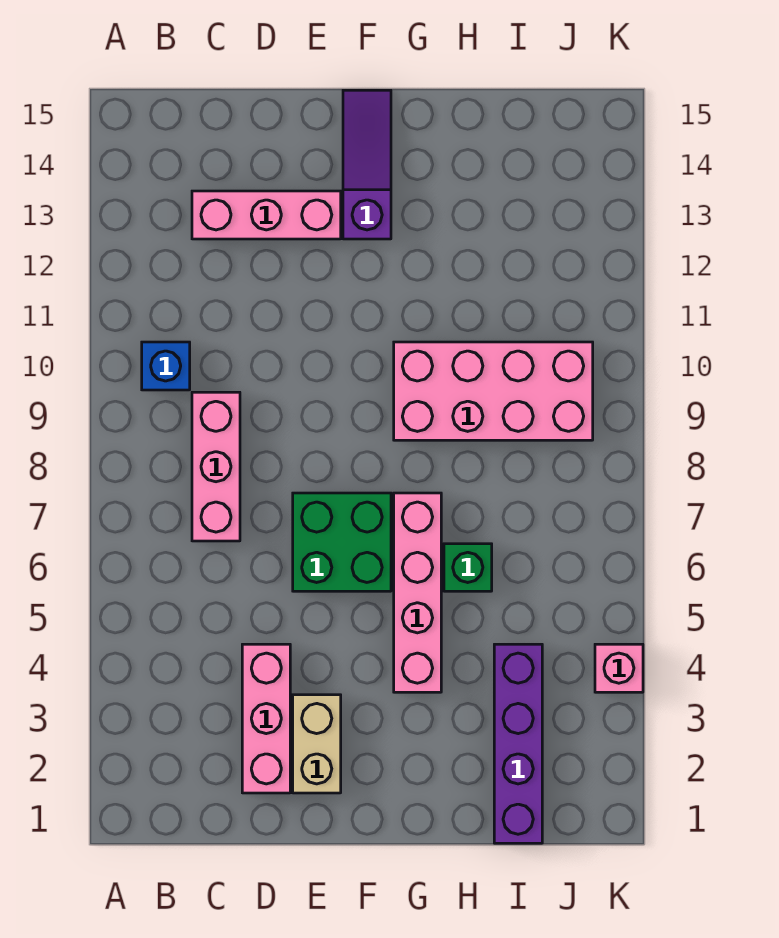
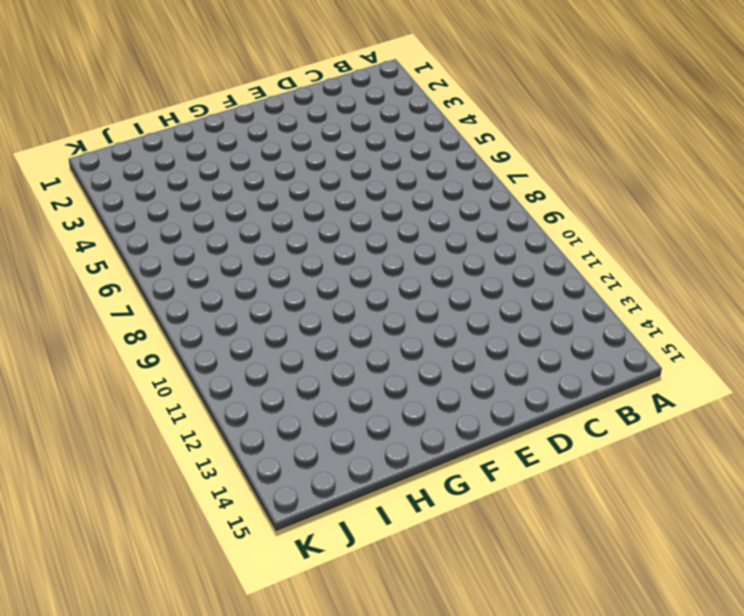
none -> blue 1x1 brick [142,342,190,390]
none -> pink 1x3 brick [192,392,240,541]
none -> pink 1x3 brick [192,191,341,239]

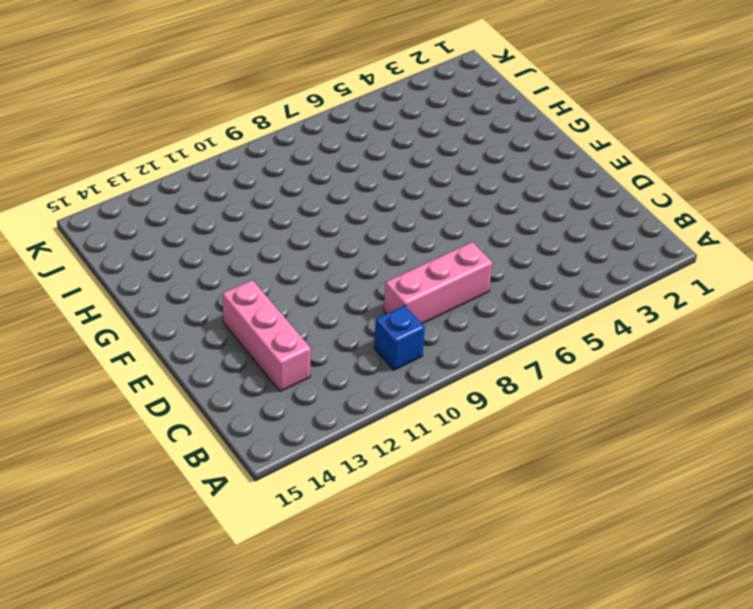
none -> pink 1x3 brick [242,644,290,793]
none -> tan 1x2 brick [293,695,341,793]
none -> green 2x2 brick [293,493,391,591]

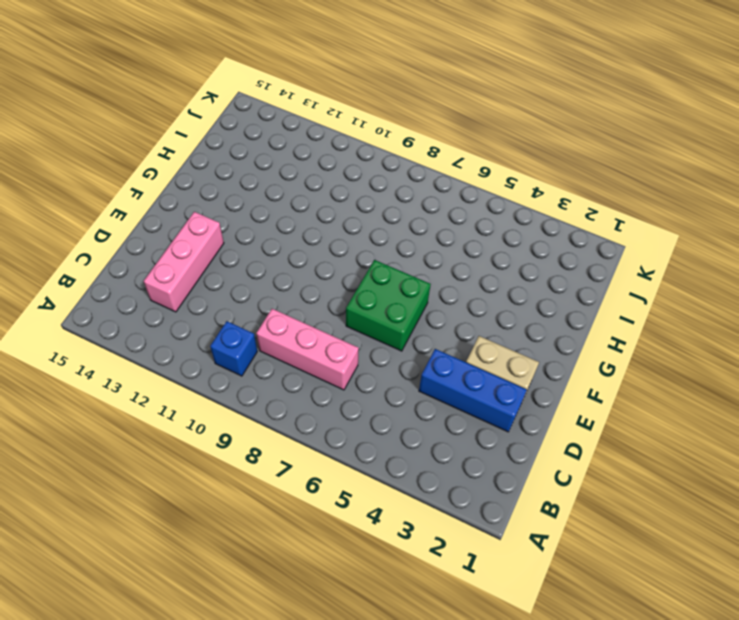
blue 1x3 brick [419,349,527,432] -> pink 1x3 brick [242,644,290,793]
none -> purple 1x3 slope [343,90,391,239]
none -> pink 1x4 brick [394,493,441,692]
none -> pink 2x4 brick [394,342,593,440]

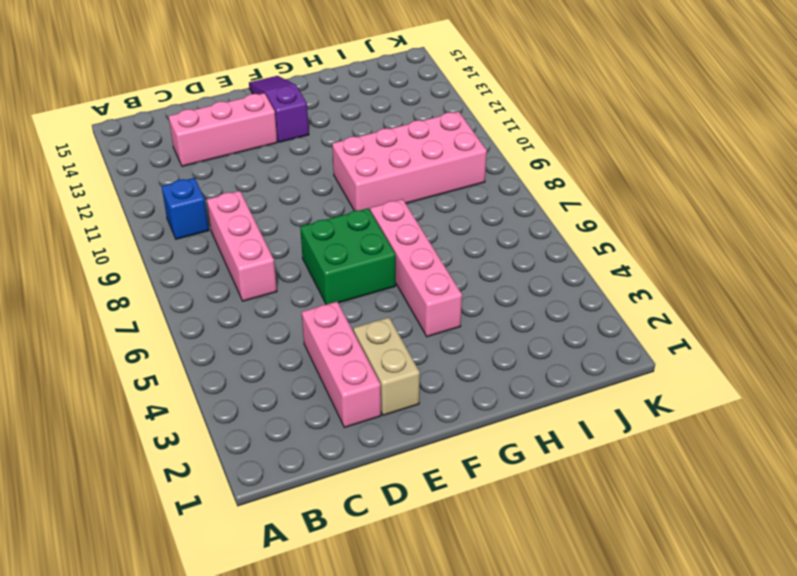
none -> green 1x1 brick [444,544,492,591]
none -> purple 1x4 brick [494,644,542,843]
none -> pink 1x1 brick [595,644,643,692]

